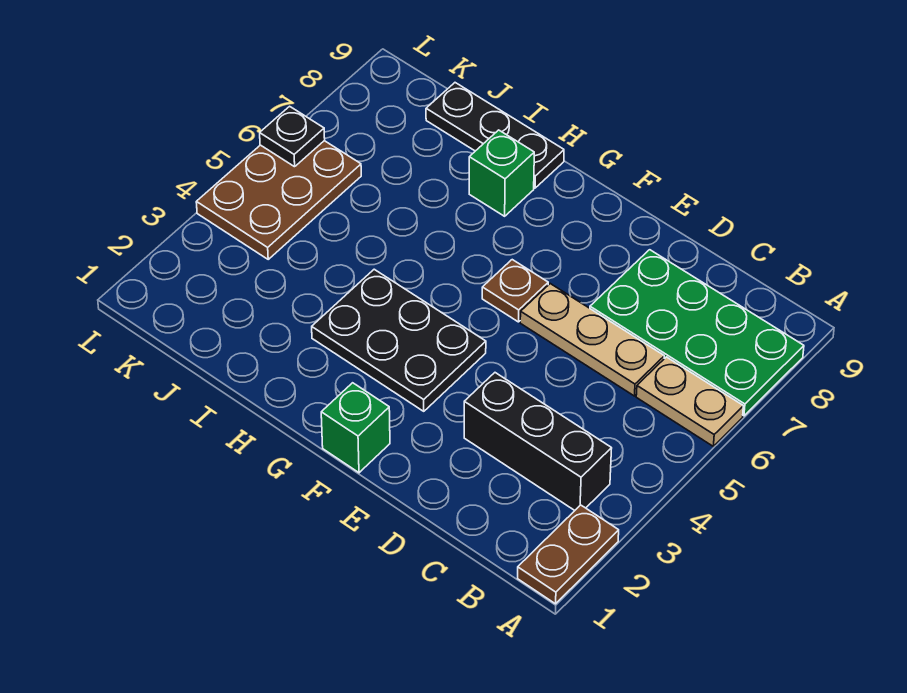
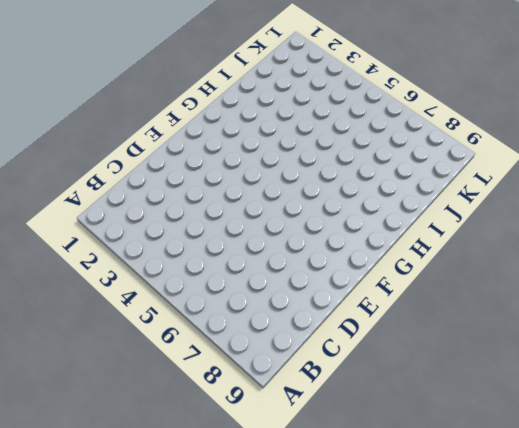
none -> brown 1x2 plate [518,505,619,604]
none -> tan 1x2 plate [636,357,743,446]
none -> green 2x4 plate [590,250,804,416]

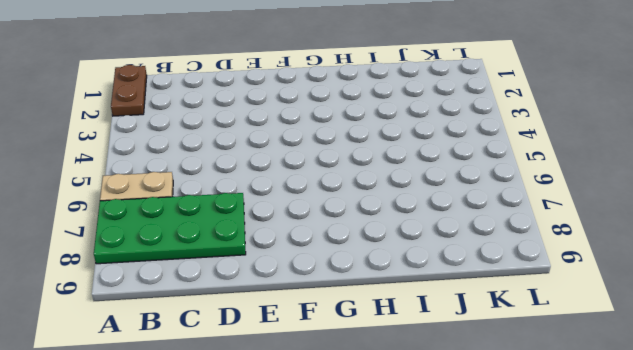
none -> black 1x3 brick [464,373,612,510]
none -> tan 1x3 plate [520,284,664,396]
none -> green 1x1 brick [321,383,390,473]

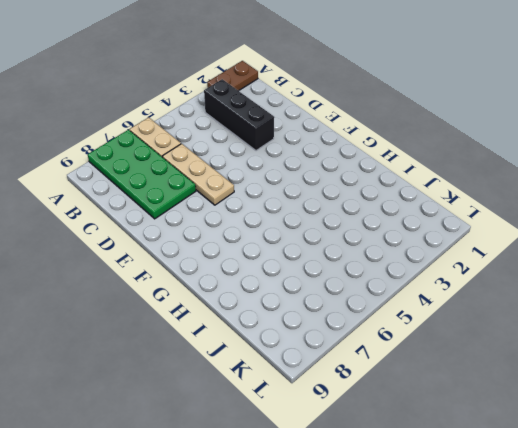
none -> green 1x1 brick [321,383,390,473]
none -> black 2x3 plate [312,269,486,411]
none -> brown 1x1 plate [482,260,548,322]

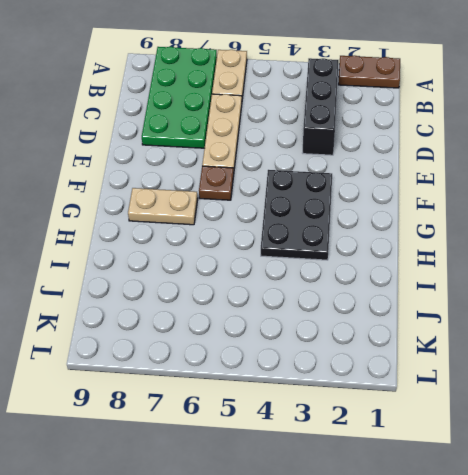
tan 1x2 plate [128,188,198,225] -> none
none -> green 1x1 brick [321,383,390,473]
none -> green 1x1 brick [469,130,534,216]
none -> black 1x3 plate [426,83,564,188]

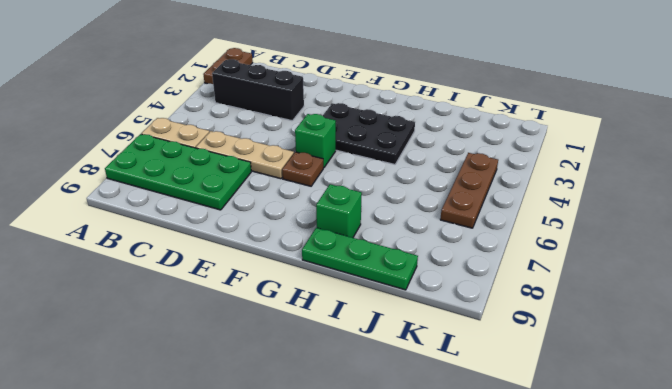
green 1x1 brick [295,114,336,168] -> green 1x1 brick moved to [321,383,390,473]
green 1x3 plate [302,228,418,290] -> black 1x3 plate [426,83,564,188]
brown 1x3 plate [440,153,498,228] -> brown 2x3 plate [196,141,361,259]
none -> black 1x1 plate [260,106,325,167]

